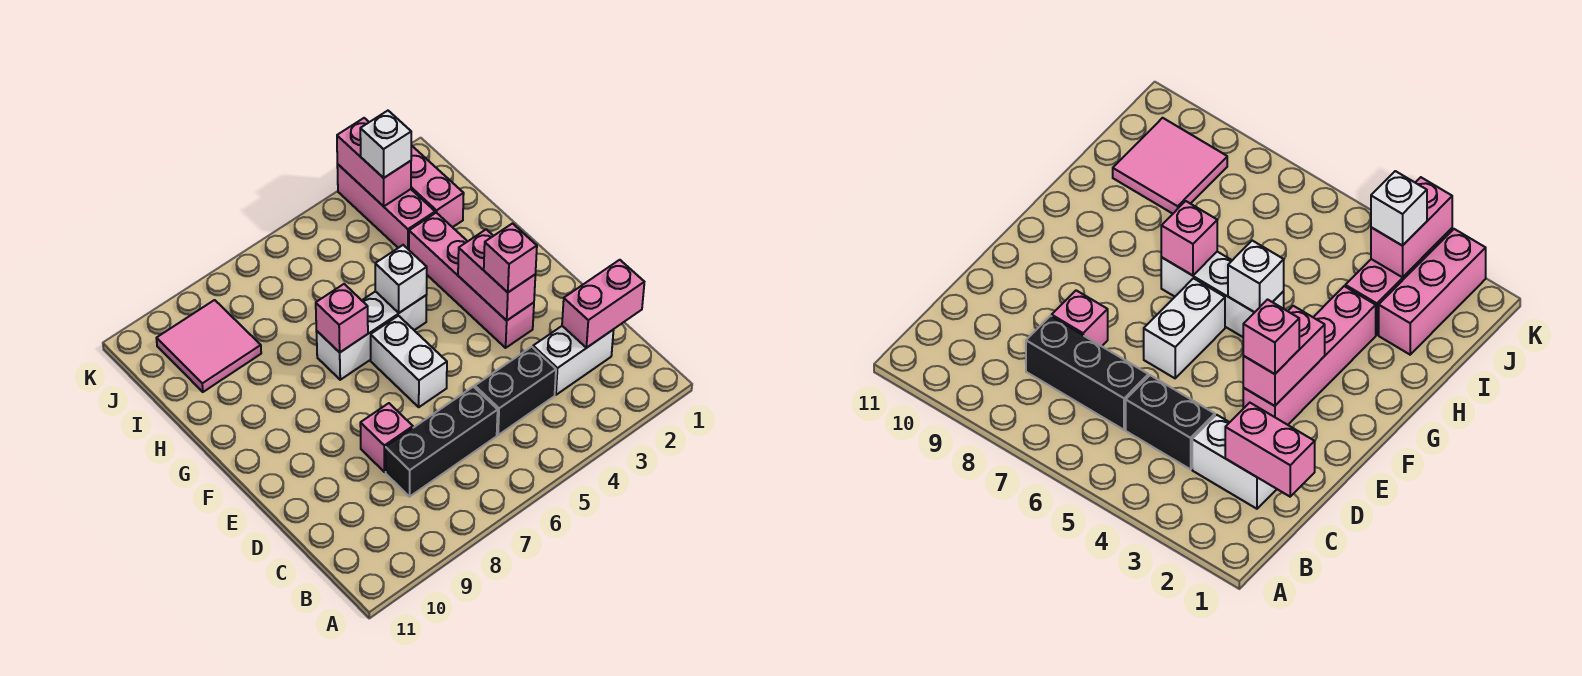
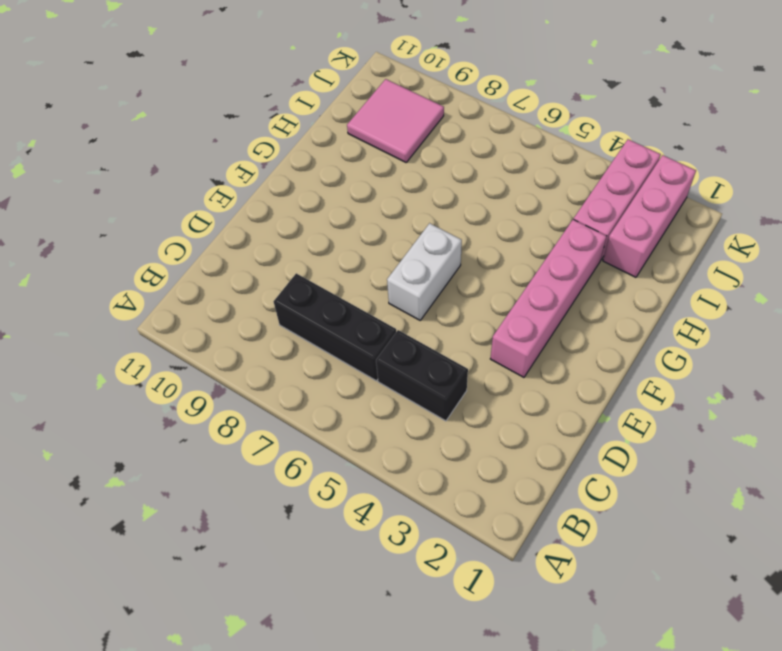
none -> white 1x2 brick [533,326,614,395]
none -> pink 1x1 brick [360,403,413,472]
none -> white 1x3 brick [316,291,426,380]

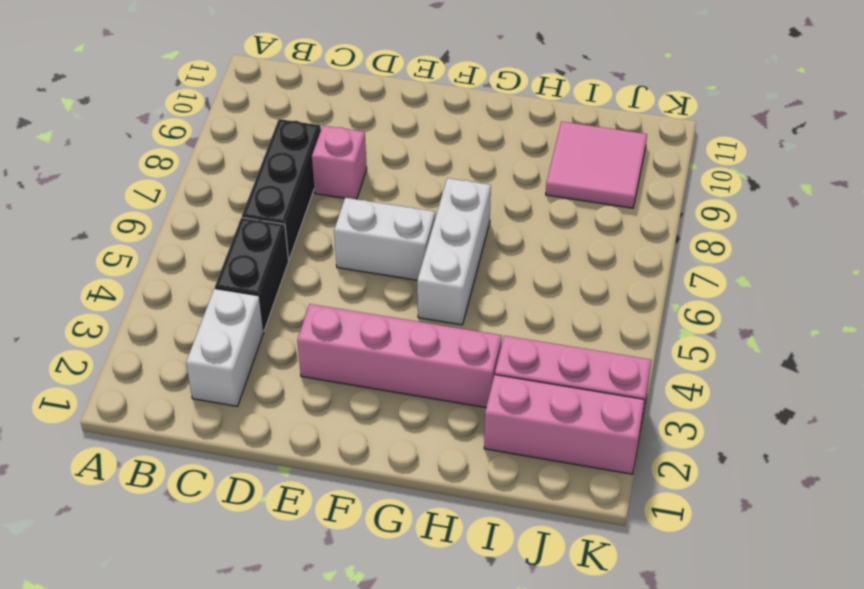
none -> pink 1x2 brick [562,260,644,348]
none -> pink 1x2 brick [458,229,535,321]
none -> white 1x1 brick [375,245,427,313]

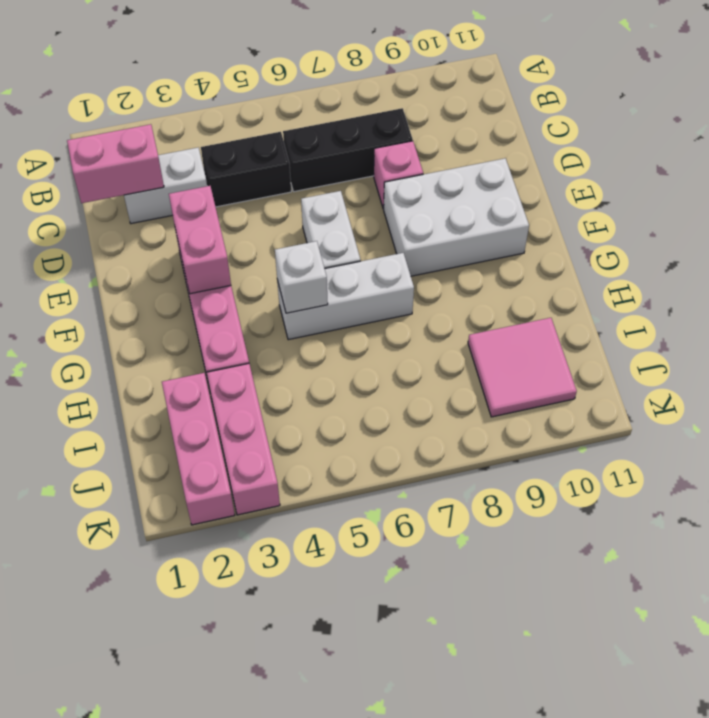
white 2x3 brick [384,158,529,276] -> none
none -> pink 1x1 brick [316,284,368,352]
none -> pink 1x2 brick [337,118,411,206]
none -> pink 1x1 brick [484,224,537,292]

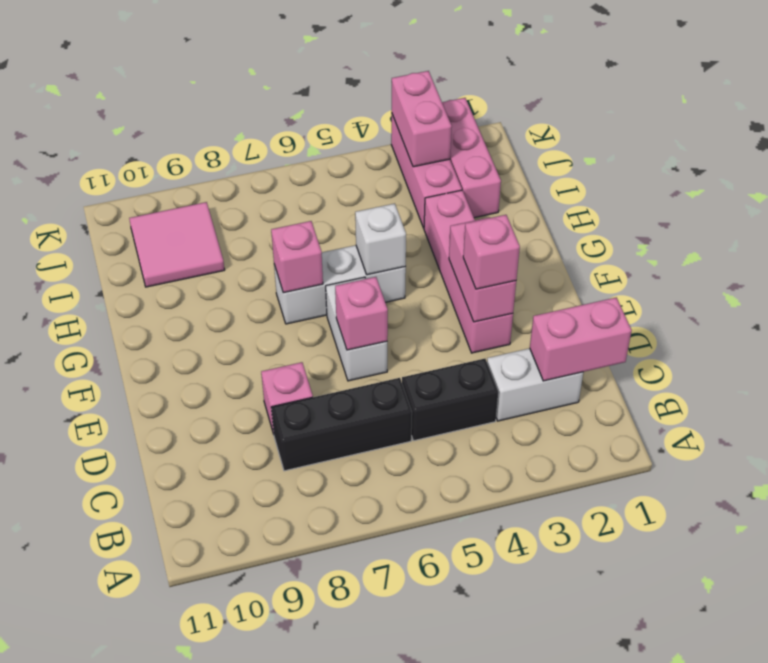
pink 1x1 brick [335,277,388,350] -> none
none -> white 1x1 brick [360,111,411,178]

